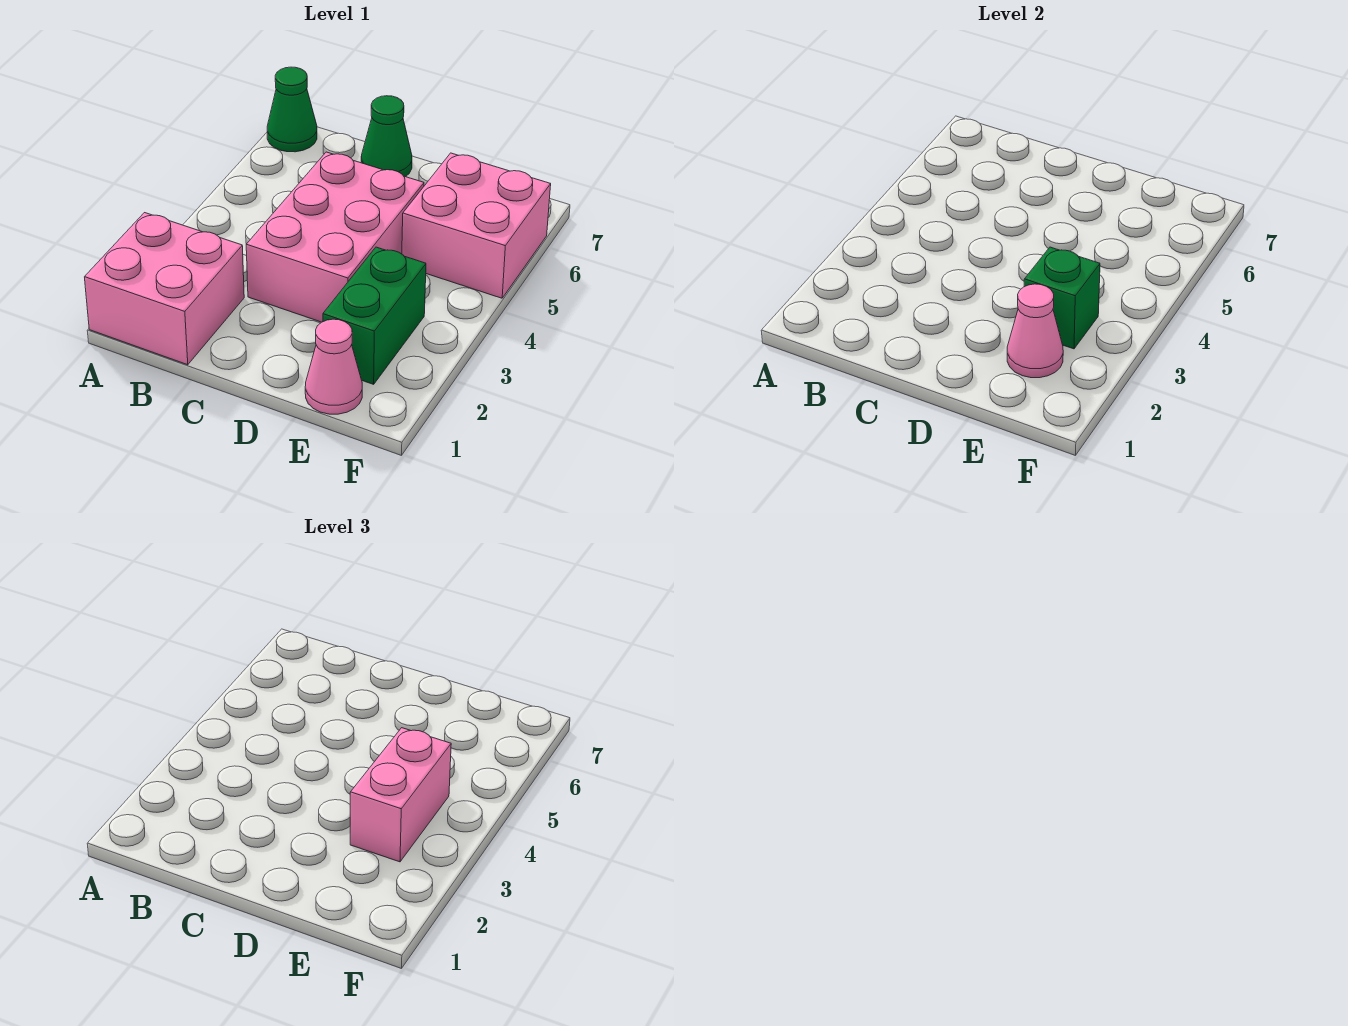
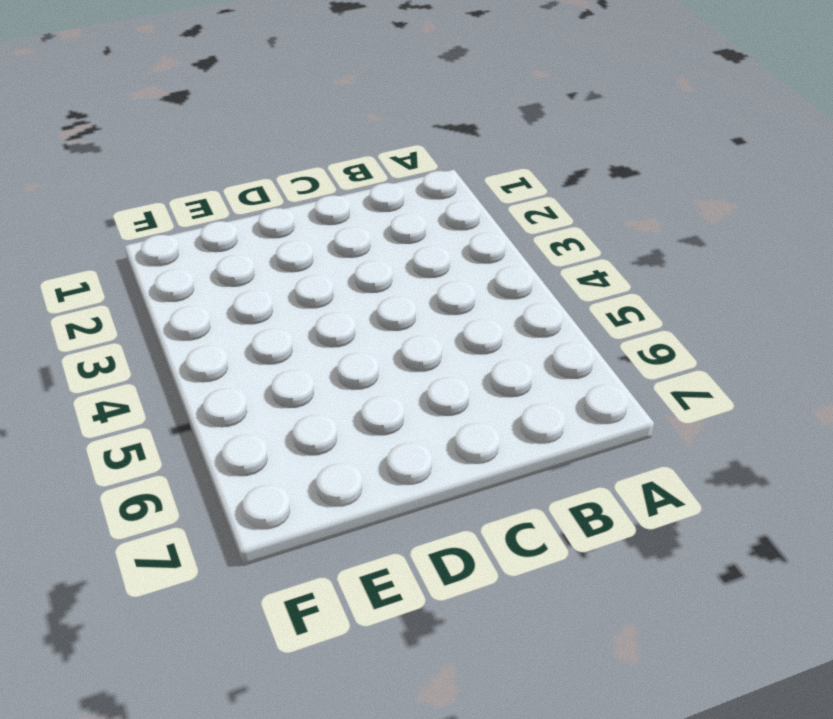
none -> pink 2x2 brick [85,213,244,365]
none -> green 1x1 cone [267,67,317,152]

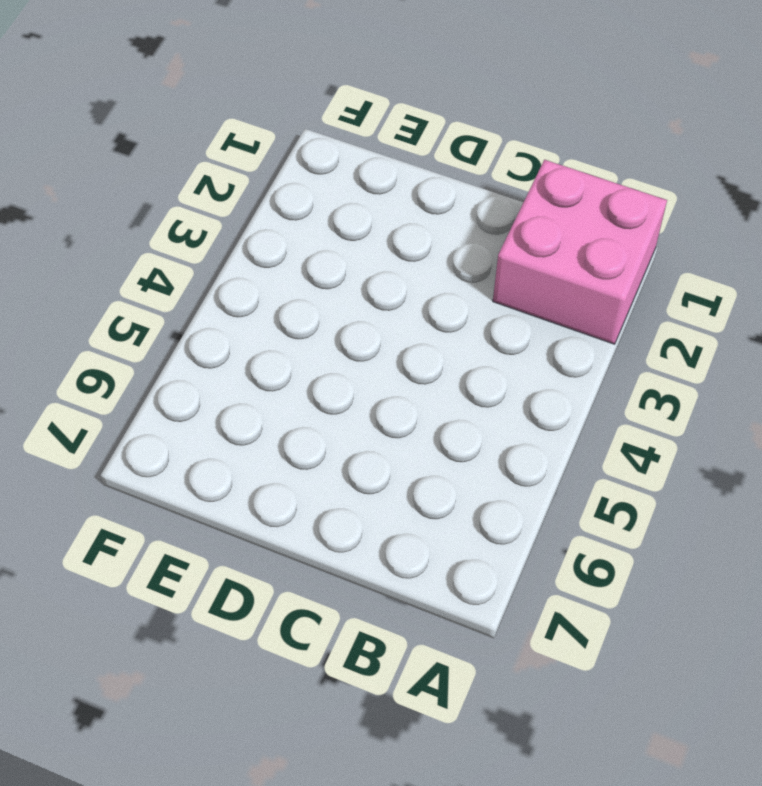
none -> green 1x1 cone [267,67,317,152]
none -> pink 2x3 brick [246,152,424,322]

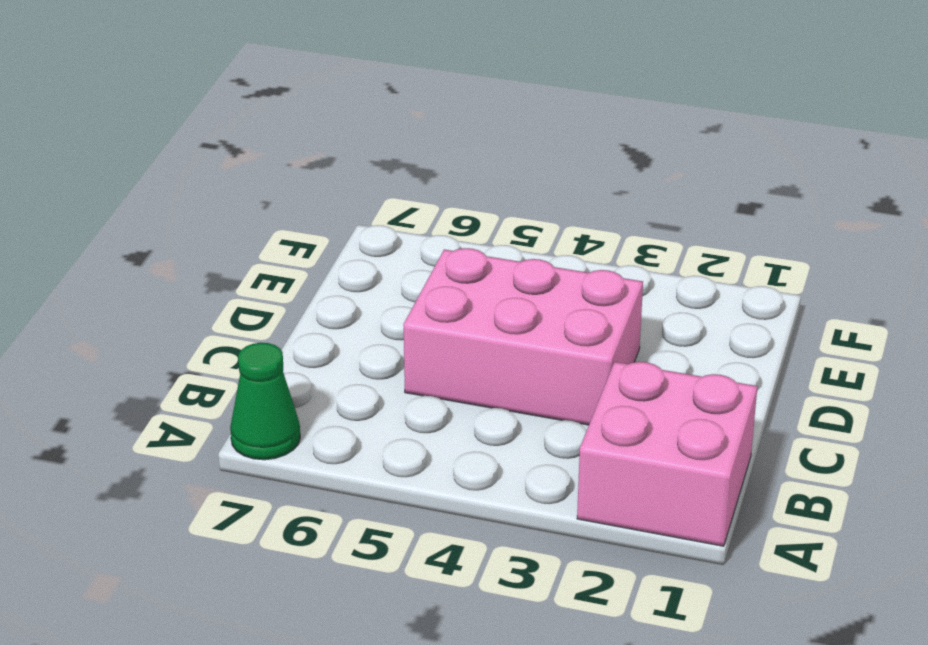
none -> green 1x1 cone [361,96,412,177]
none -> pink 1x1 cone [305,319,362,414]

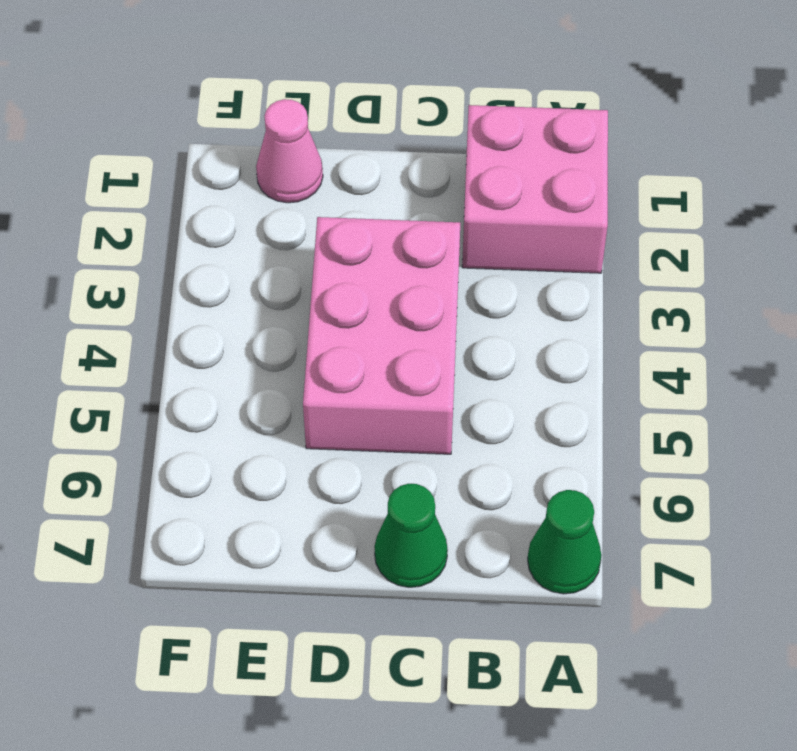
none -> green 1x2 brick [323,247,426,384]
none -> pink 2x2 brick [402,153,551,298]

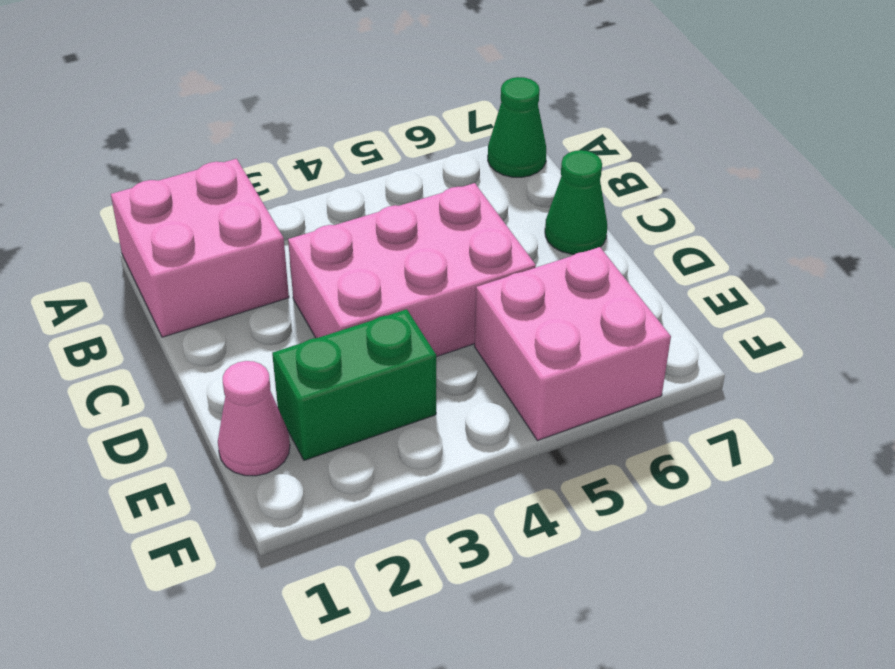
none -> pink 1x1 cone [1007,284,1063,378]
none -> green 1x1 brick [1024,247,1100,349]

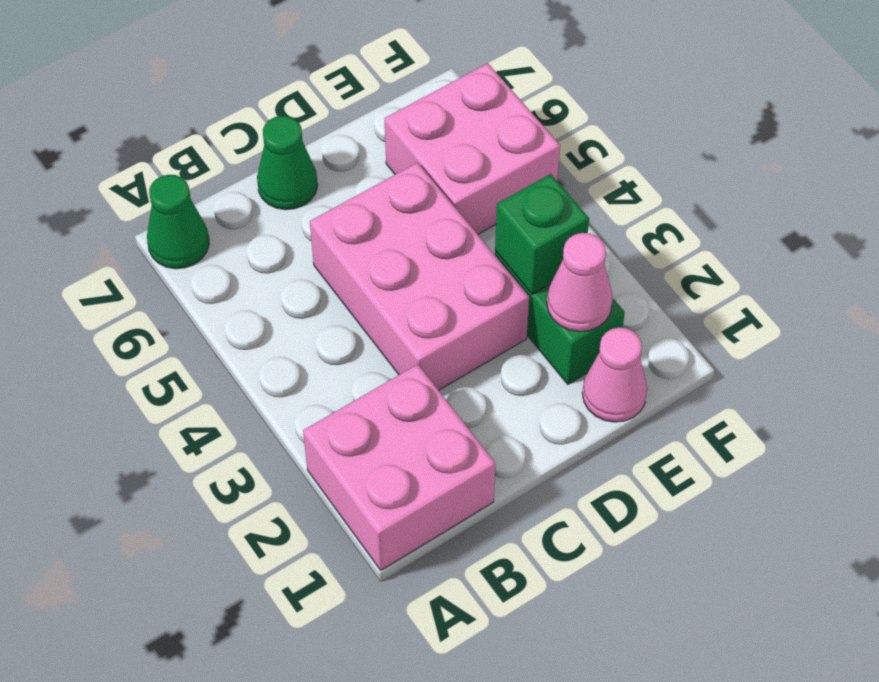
none -> pink 1x2 brick [350,728,451,862]

